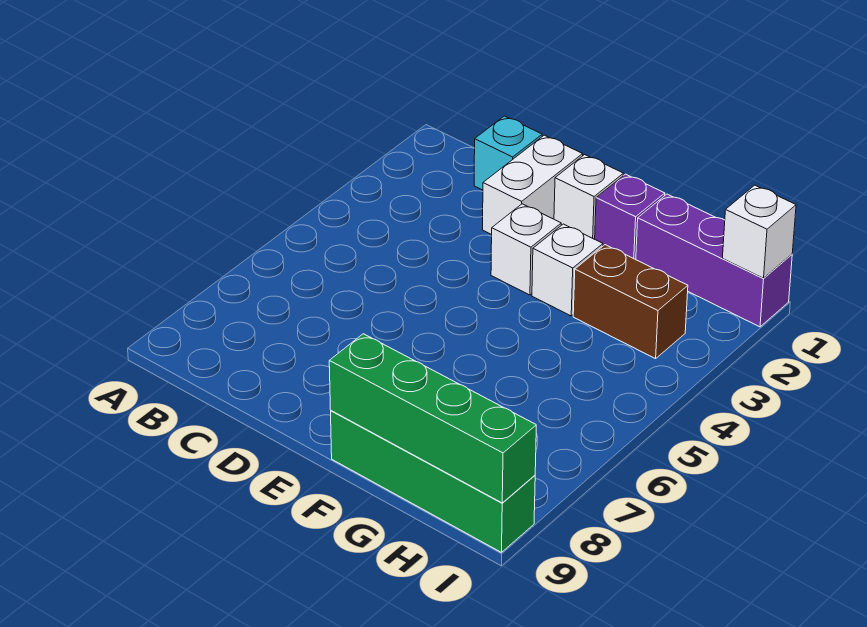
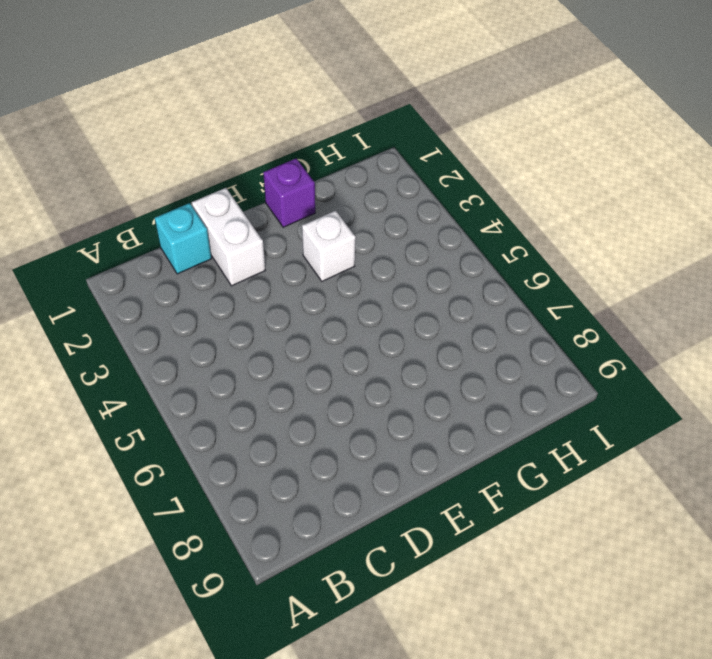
none -> white 1x1 brick [554,155,623,239]
none -> white 1x1 brick [491,204,561,295]

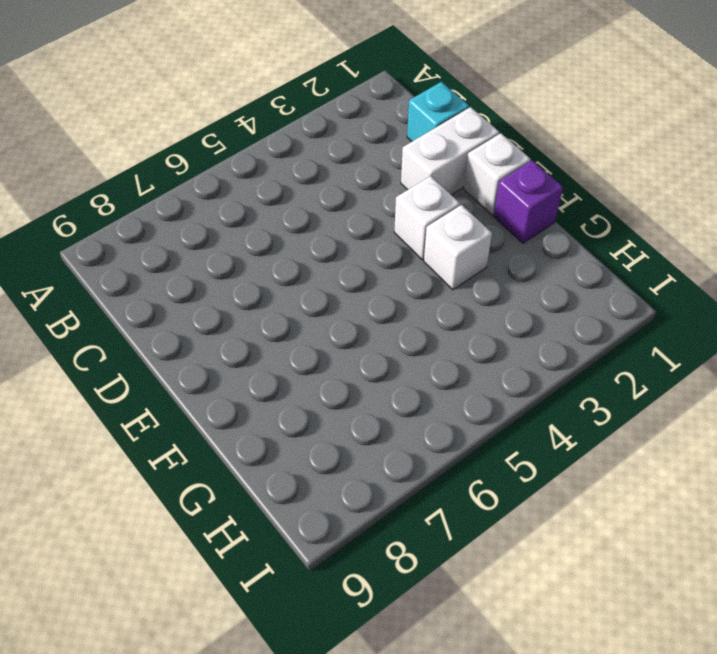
none -> green 1x4 brick [331,411,535,552]
none -> purple 1x3 brick [636,194,792,327]

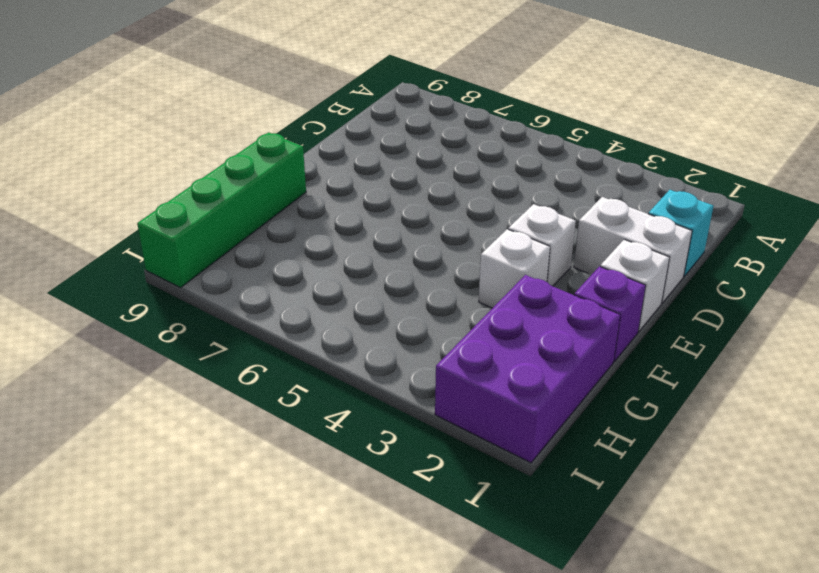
purple 2x3 brick [435,275,620,463] -> purple 1x3 brick [636,194,792,327]
none -> brown 1x2 brick [573,245,688,359]
none -> green 1x4 brick [329,334,536,503]

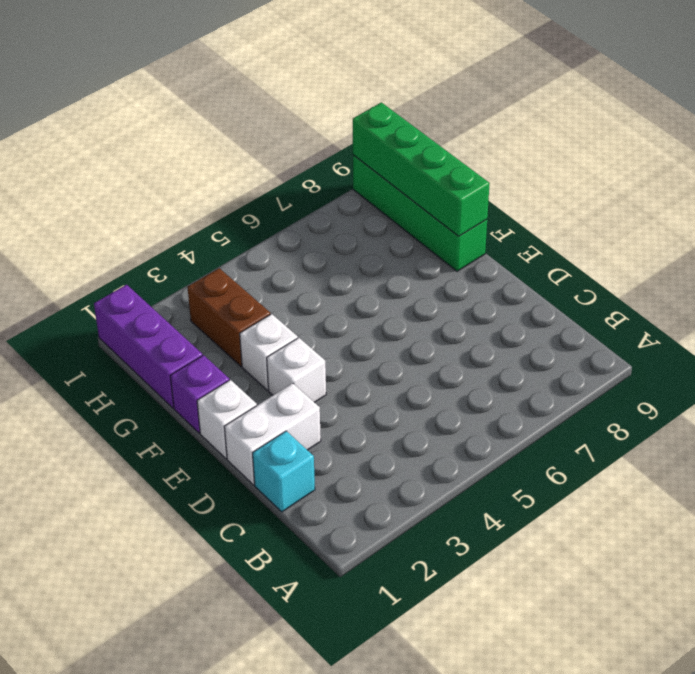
none -> white 1x1 brick [723,185,796,278]

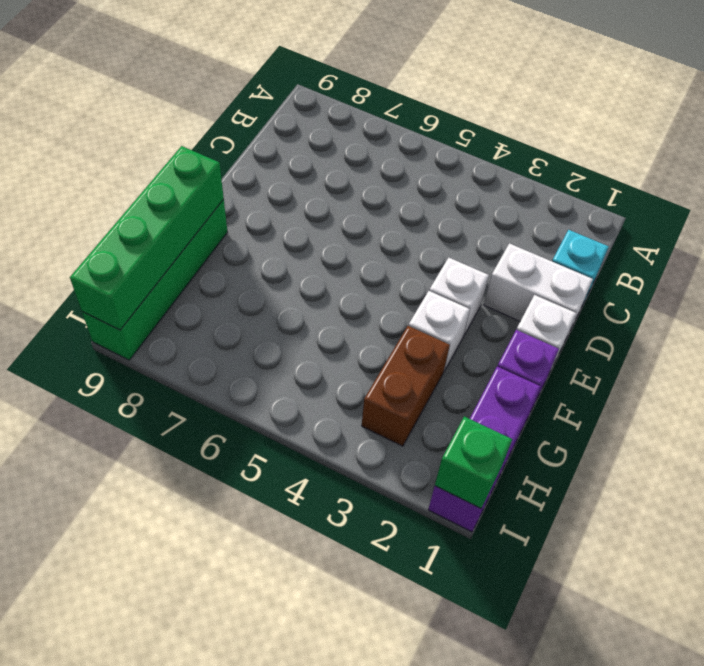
green 1x1 brick [435,416,512,508] -> white 1x1 brick [723,185,796,278]

